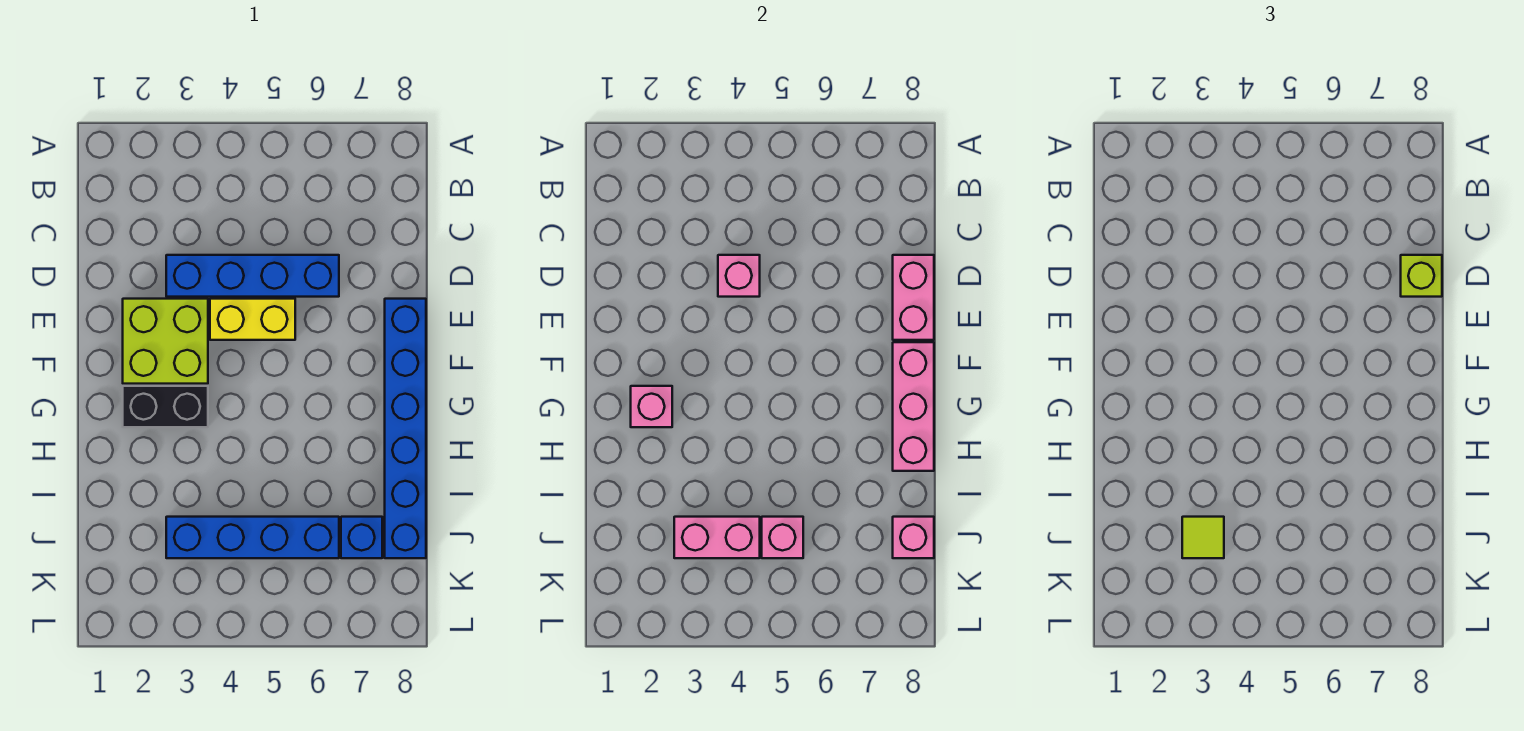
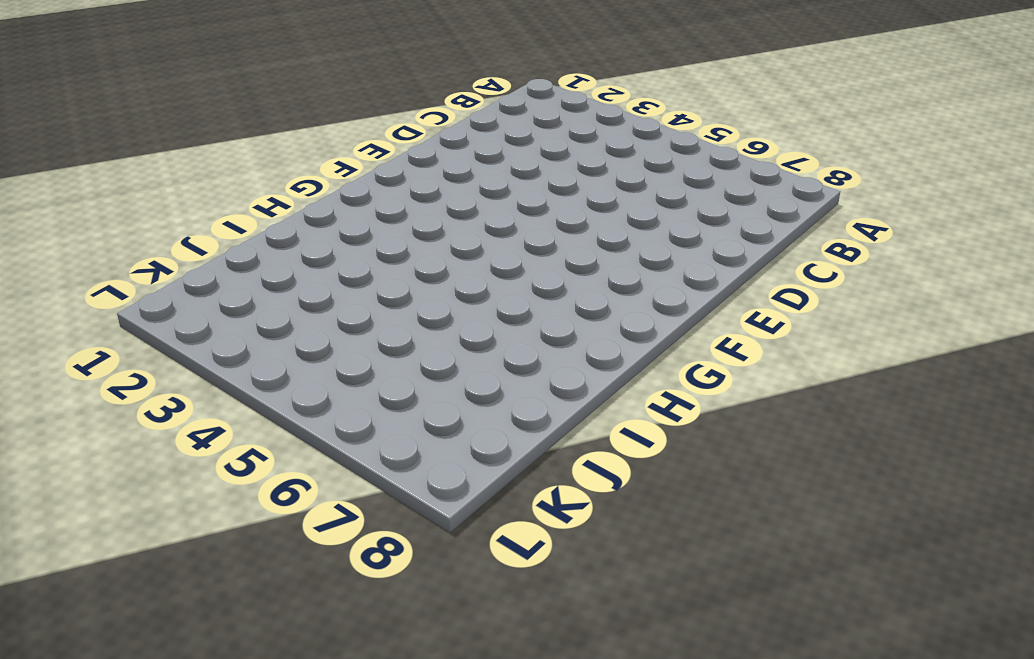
none -> blue 1x4 brick [166,255,339,297]
none -> lime 2x2 brick [123,299,208,384]
none -> yellow 1x2 brick [210,299,295,340]

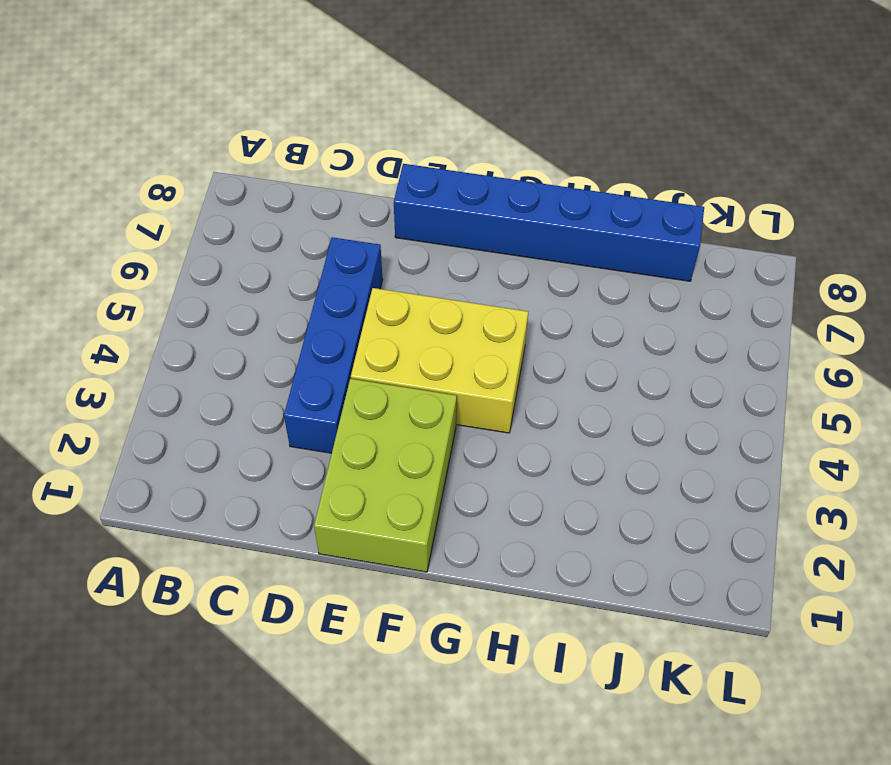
lime 2x3 brick [314,379,457,572] -> lime 2x2 brick [123,299,208,384]
yellow 2x3 brick [351,288,528,433] -> yellow 1x2 brick [210,299,295,340]
none -> black 1x2 brick [123,386,208,427]
none -> blue 1x4 brick [166,517,339,558]
none -> blue 1x1 brick [341,517,382,558]

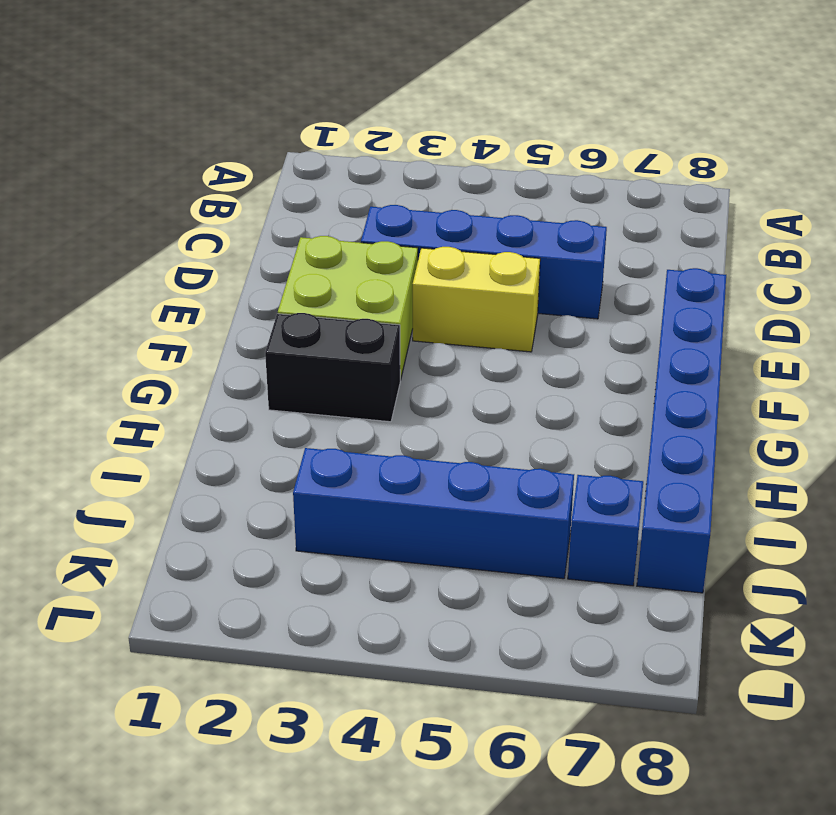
none -> pink 1x1 brick [718,255,760,297]
none -> pink 1x2 brick [893,255,934,340]
none -> pink 1x3 brick [893,342,934,471]

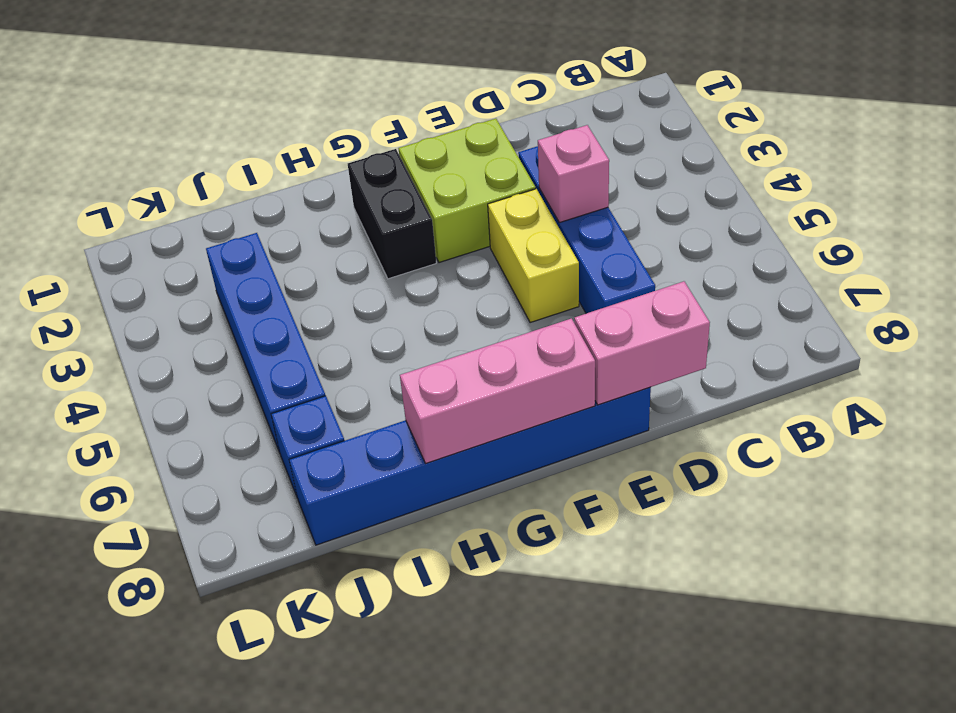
none -> pink 1x1 brick [631,386,672,427]
none -> pink 1x2 brick [674,517,760,558]
none -> pink 1x1 brick [762,517,803,558]

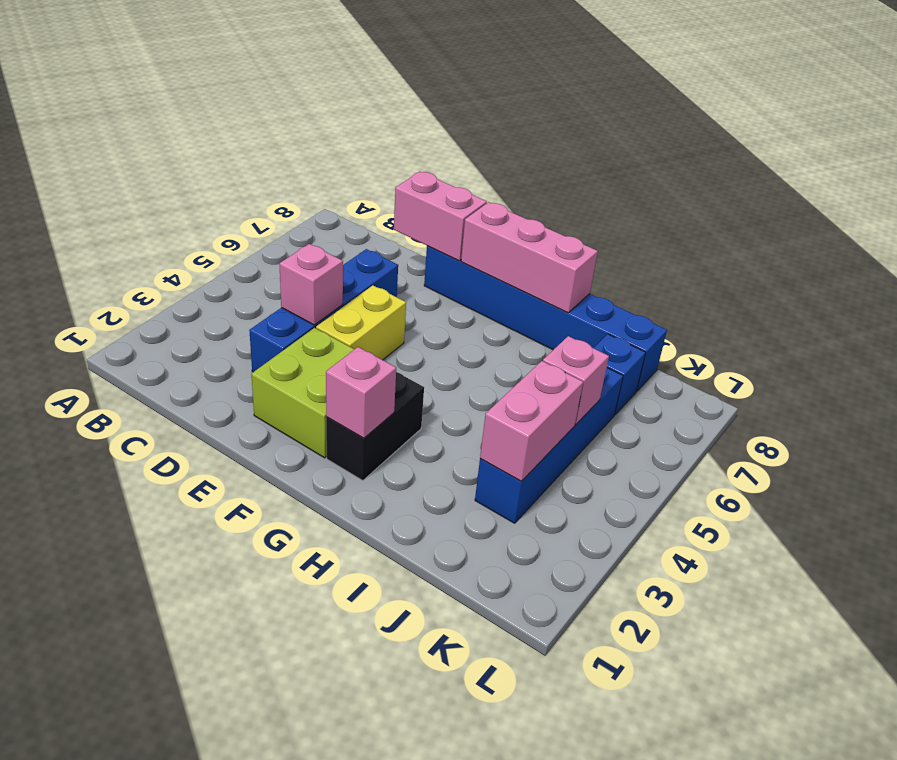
none -> pink 1x1 brick [893,517,934,558]
none -> lime 1x1 brick [1401,255,1442,297]
none -> lime 1x1 tile [1182,517,1224,558]

